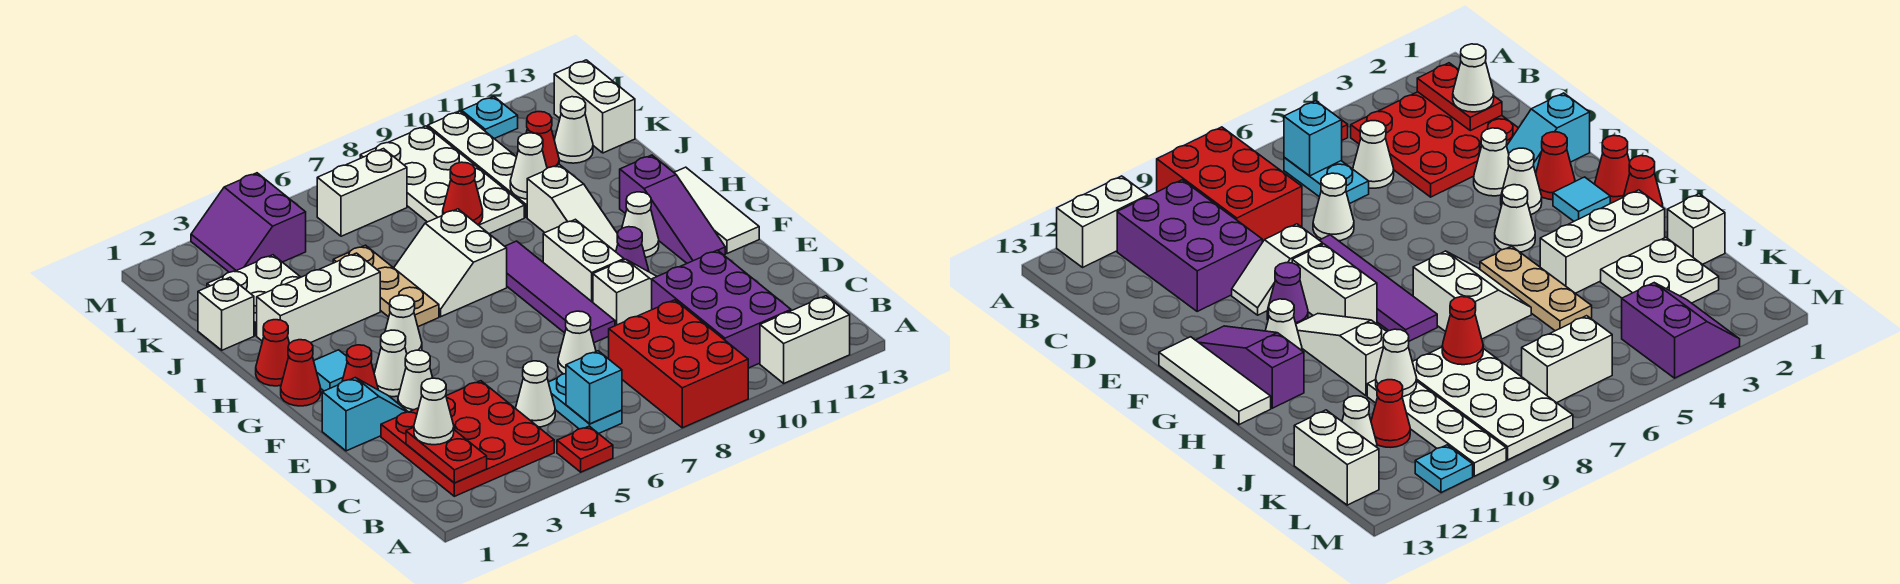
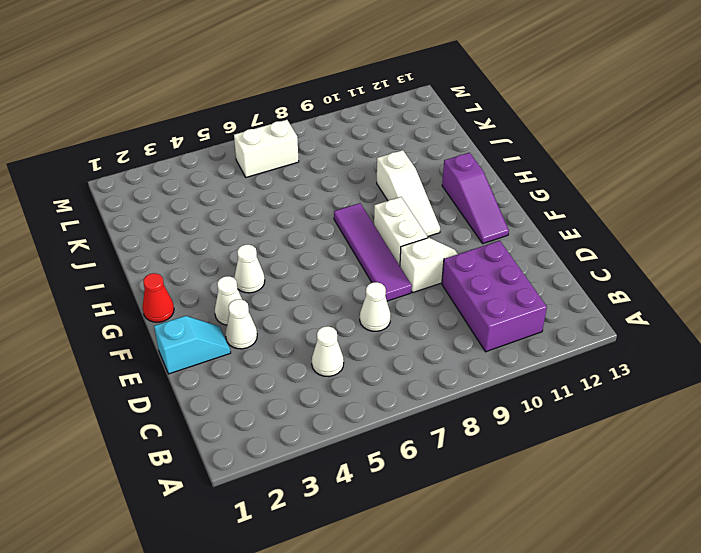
none -> red 1x1 plate [557,426,613,472]
none -> red 2x3 brick [609,300,748,428]
none -> white 1x2 brick [760,296,850,383]
none -> red 3x3 plate [381,381,554,496]

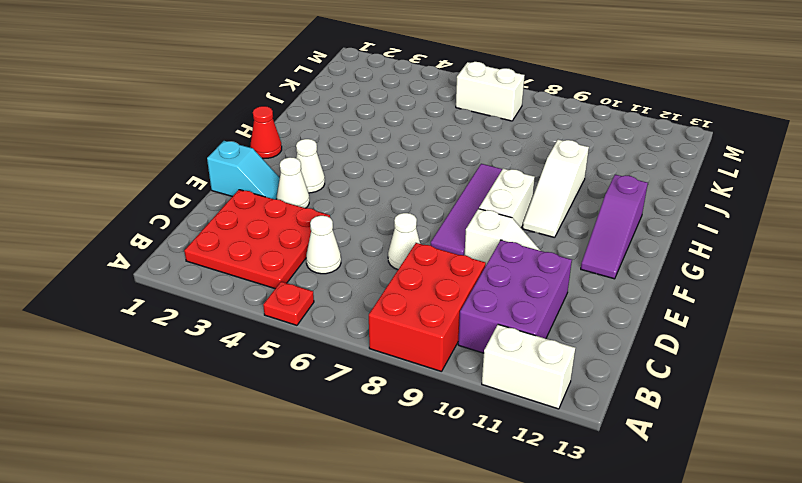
none -> cyan 1x2 plate [548,374,622,434]
none -> red 1x1 cone [342,345,378,390]
none -> purple 1x1 cone [616,227,649,272]
none -> white 1x3 tile [674,167,759,253]

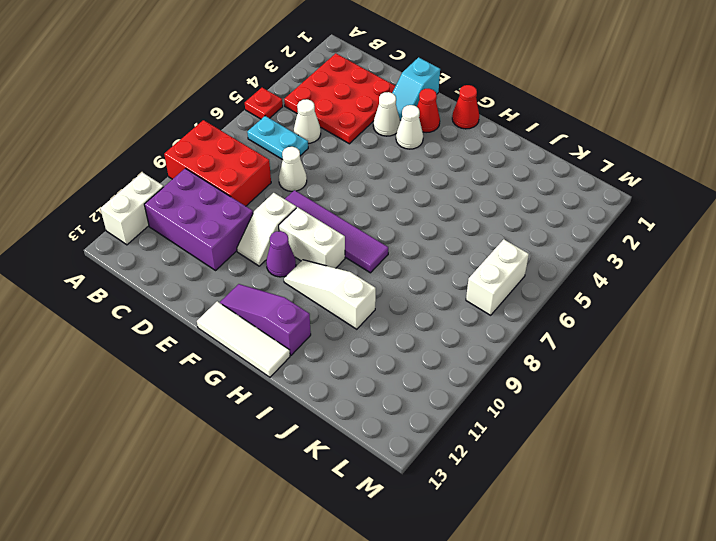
none -> cyan 1x1 tile [314,350,347,391]
none -> white 1x1 cone [385,295,422,354]
none -> white 1x1 cone [622,192,659,258]
none -> red 1x1 cone [256,320,289,386]

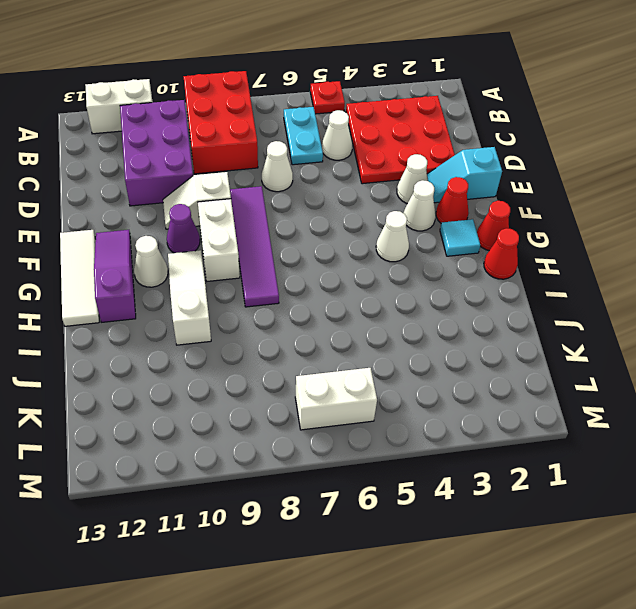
none -> tan 1x3 plate [333,245,439,327]
none -> white 2x2 slope [394,209,507,317]
none -> white 1x3 brick [257,253,380,344]
none -> white 1x1 brick [198,277,254,350]

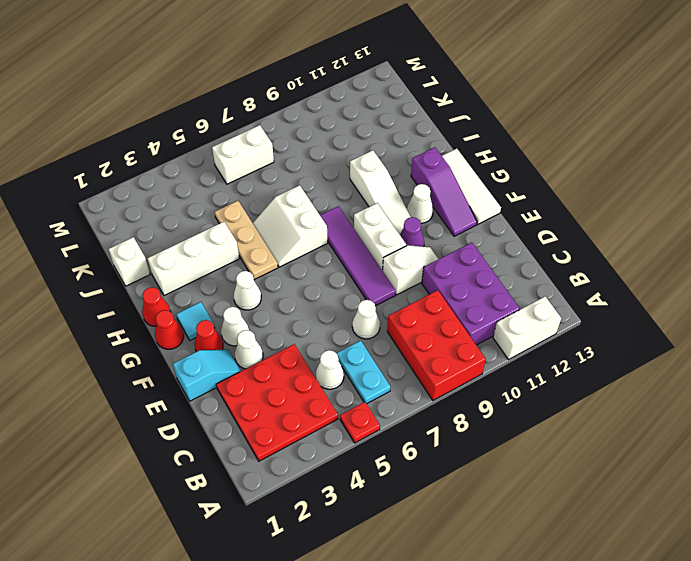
none -> white 2x2 plate [207,255,301,336]
none -> white 2x4 plate [360,126,524,234]
none -> white 1x4 plate [428,111,527,217]
none -> red 1x1 cone [526,112,559,168]

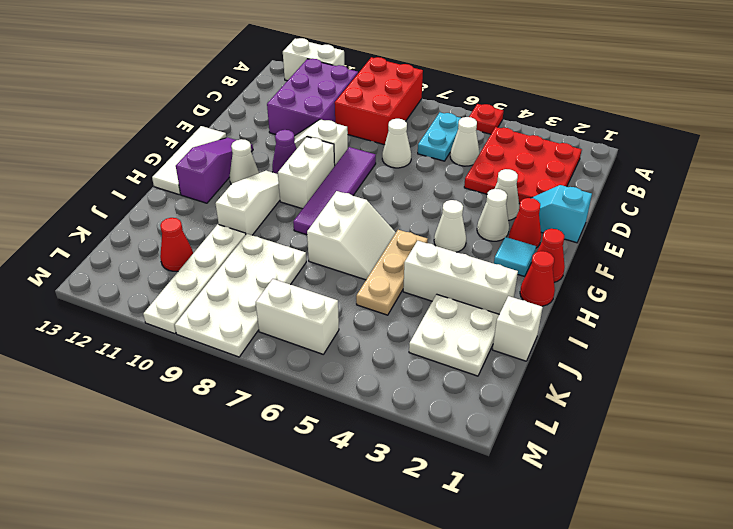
none -> white 1x1 cone [554,97,593,163]
none -> white 1x2 brick [554,60,635,153]
none -> purple 2x2 slope [191,173,306,272]
none -> cyan 1x1 plate [462,96,518,139]

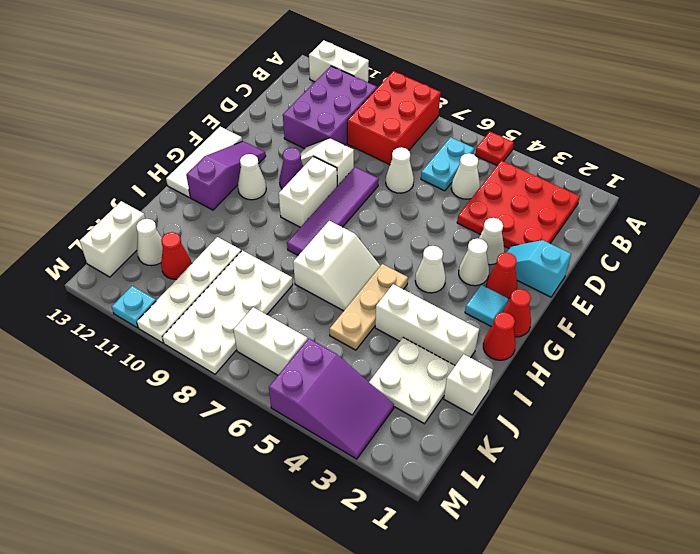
purple 2x3 slope [269,338,394,459] -> purple 2x2 slope [191,173,306,272]
none -> white 1x3 slope [527,164,618,252]
none -> red 1x2 plate [406,427,487,483]
none -> cyan 1x1 brick [566,351,622,424]
none -> red 1x1 cone [443,162,483,224]

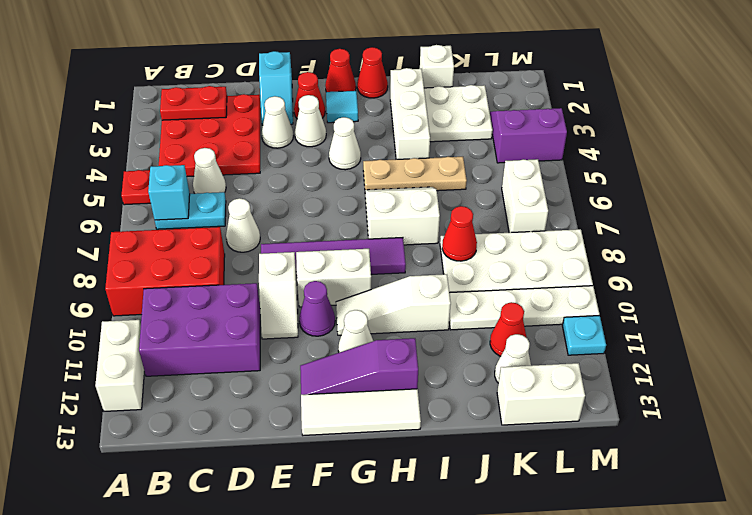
none -> white 1x1 cone [510,133,547,199]
none -> white 1x1 cone [414,378,454,445]

